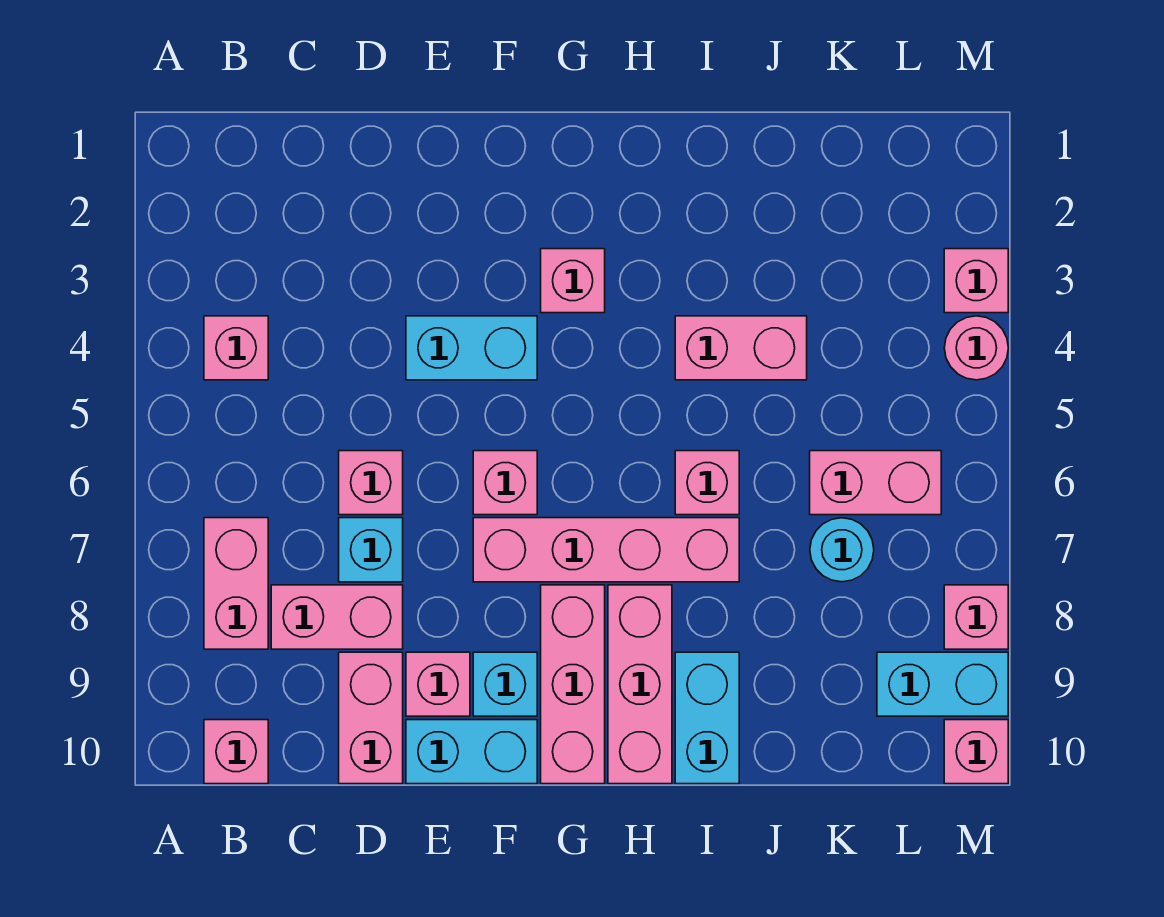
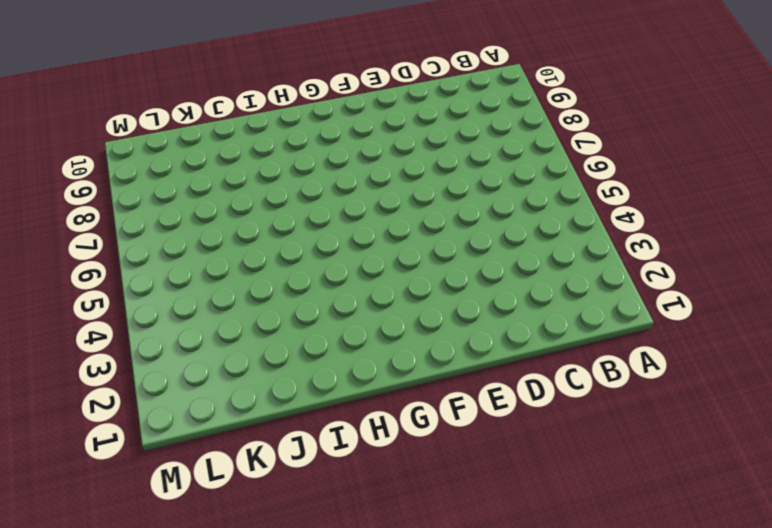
none -> pink 1x1 brick [204,316,268,380]
none -> pink 1x2 brick [204,518,268,649]
none -> pink 1x1 brick [204,720,268,784]

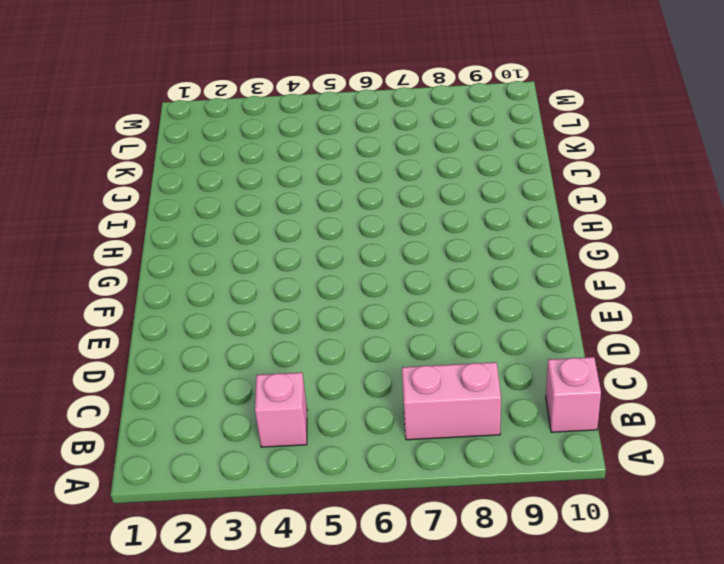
none -> pink 1x2 brick [271,585,403,649]
none -> pink 1x1 brick [339,451,403,515]
none -> cyan 1x1 brick [339,518,403,582]

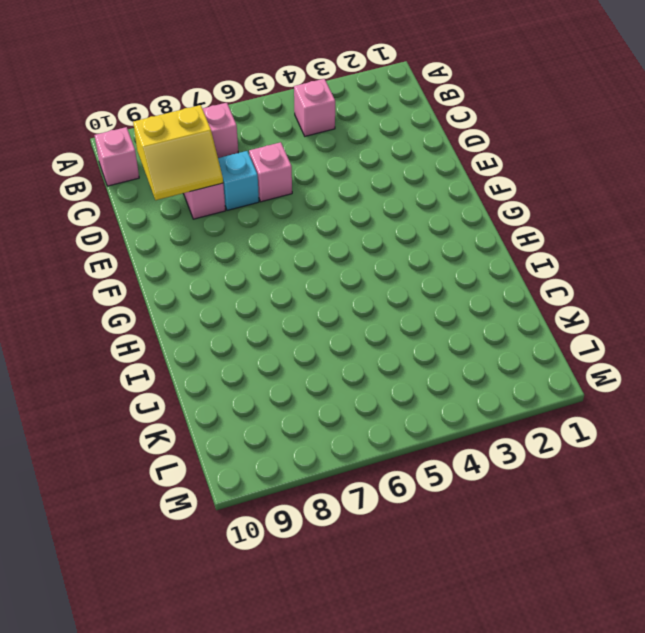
yellow 2x2 slope [133,105,223,200] -> none
none -> pink 1x2 brick [339,652,403,784]
none -> cyan 1x2 brick [406,316,537,380]
none -> pink 1x1 brick [406,652,470,716]

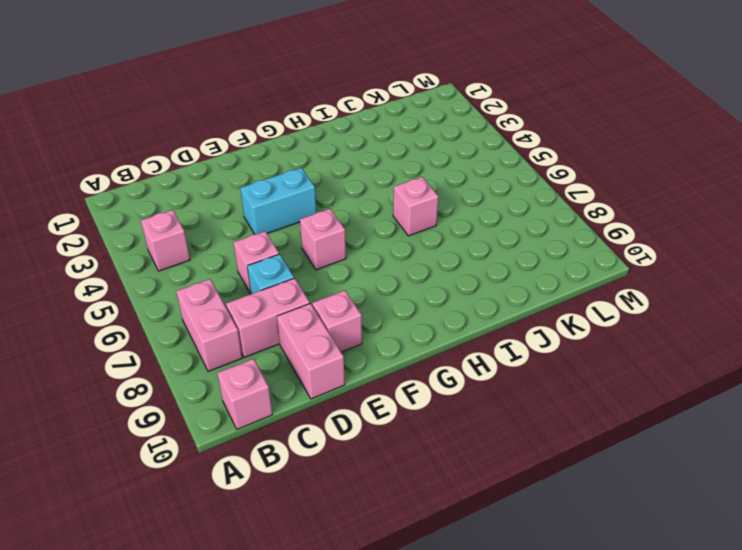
none -> cyan 1x2 brick [406,720,537,784]
none -> pink 1x4 brick [473,518,739,582]
none -> cyan 1x1 brick [473,652,537,716]

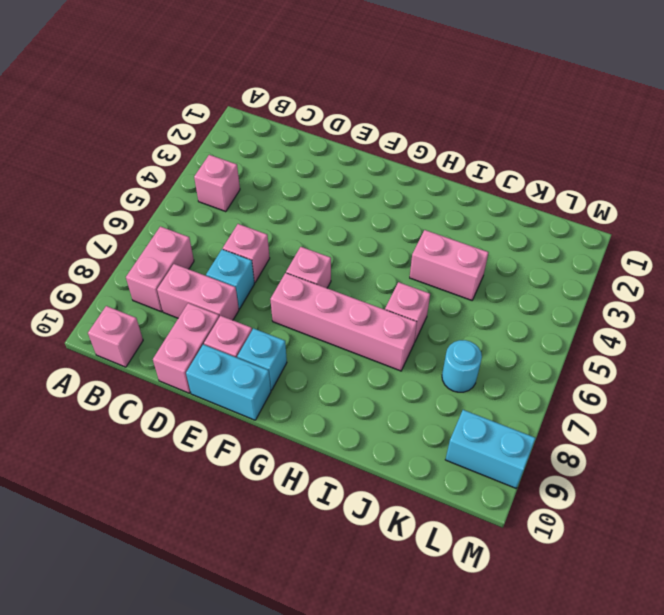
none -> cyan 1x2 brick [406,316,537,380]
none -> pink 1x1 brick [541,249,605,313]
none -> pink 1x3 brick [541,585,605,784]

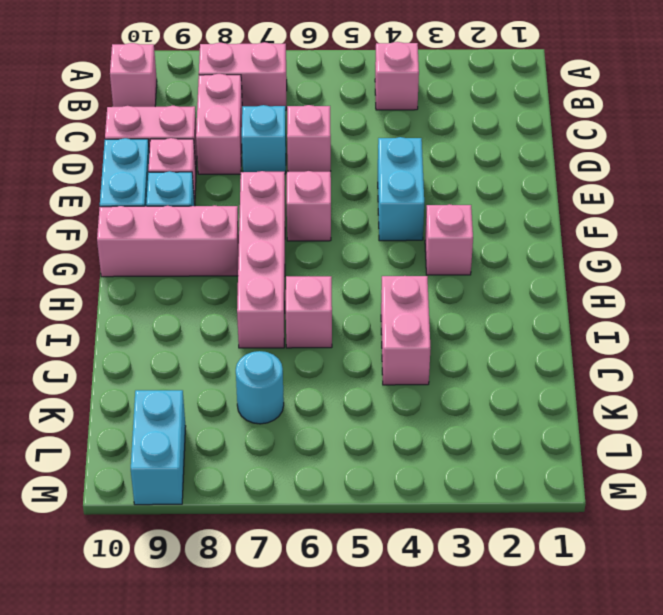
none -> pink 1x3 brick [608,585,672,784]
none -> cyan 1x2 brick [675,652,739,784]
none -> pink 1x2 brick [810,451,941,515]

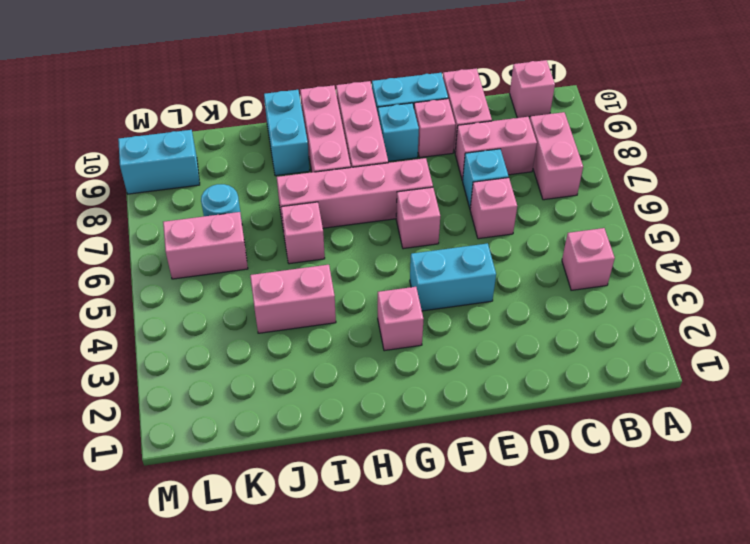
none -> pink 1x1 brick [944,249,1008,313]
none -> pink 1x1 round brick [944,316,1008,380]
none -> pink 1x1 brick [944,585,1008,649]

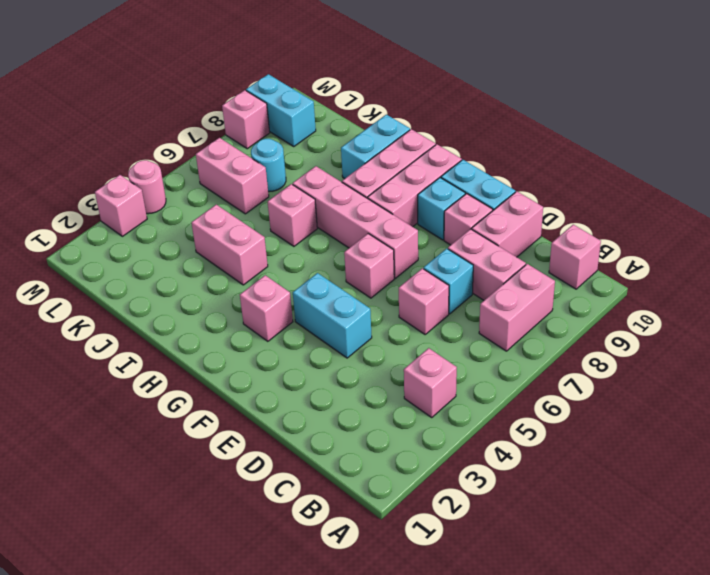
none -> pink 1x1 brick [944,720,1008,784]

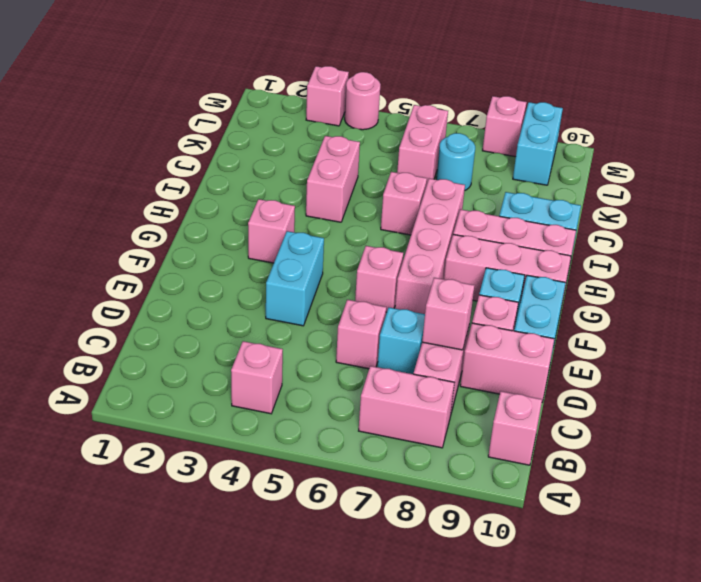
pink 1x1 brick [422,278,475,350] -> pink 1x1 brick moved to [944,720,1008,784]

